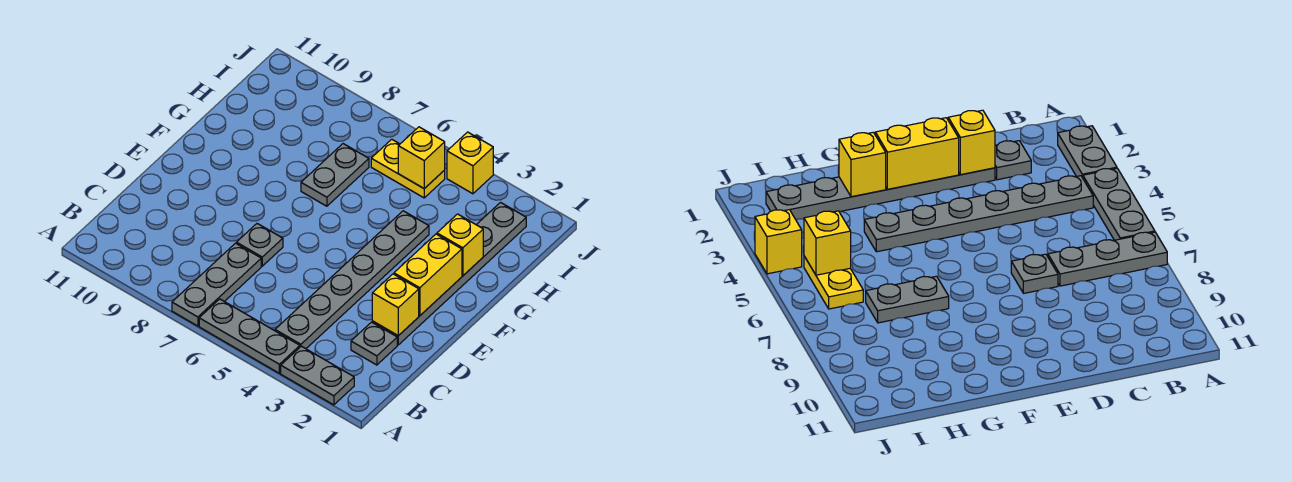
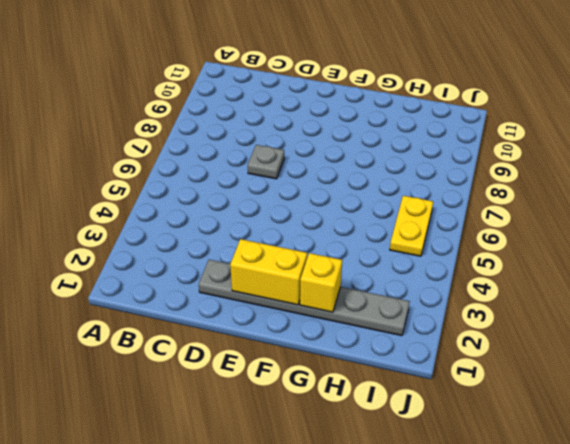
none -> grey 1x2 plate [281,346,354,405]
none -> grey 1x3 plate [199,299,300,373]
none -> grey 1x3 plate [172,243,261,326]

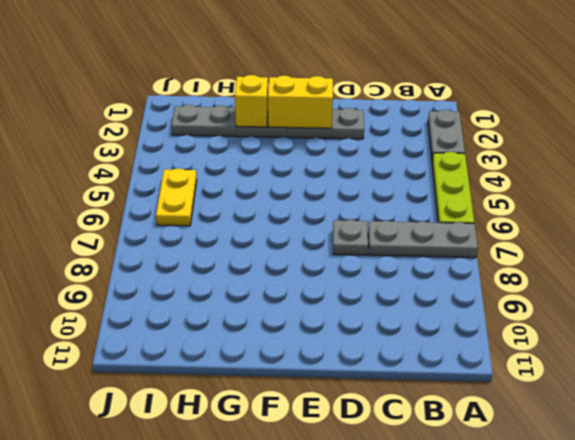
lime 1x3 plate [432,152,474,223] -> grey 1x3 plate [199,299,300,373]
none -> grey 1x6 plate [275,211,429,349]
none -> grey 1x1 plate [351,322,397,365]
none -> grey 1x2 plate [301,144,369,206]

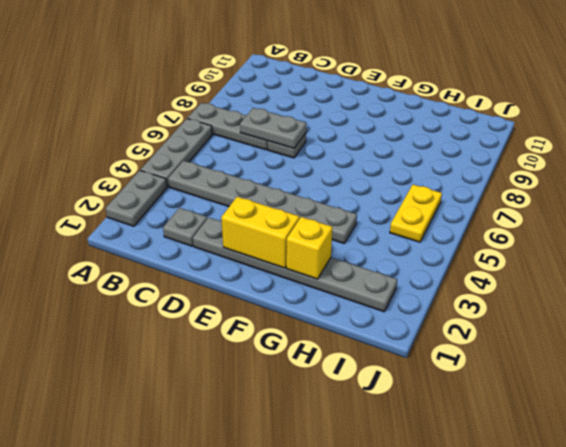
grey 1x2 plate [240,108,306,148] -> grey 1x2 plate moved to [301,144,369,206]
none -> yellow 1x1 brick [447,132,493,194]
none -> yellow 1x1 brick [372,274,419,336]
none -> yellow 1x1 brick [398,127,445,189]

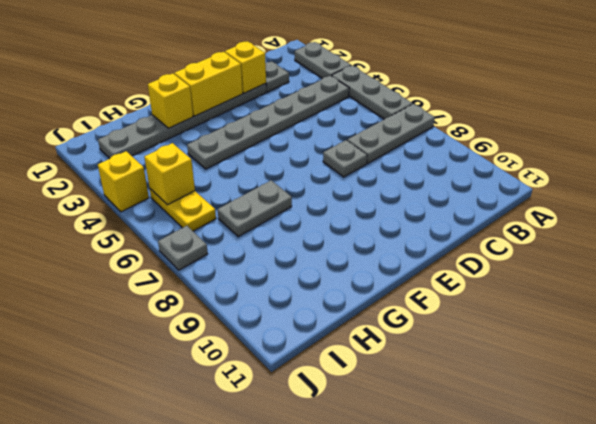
grey 1x1 plate [158,226,208,270] -> none

